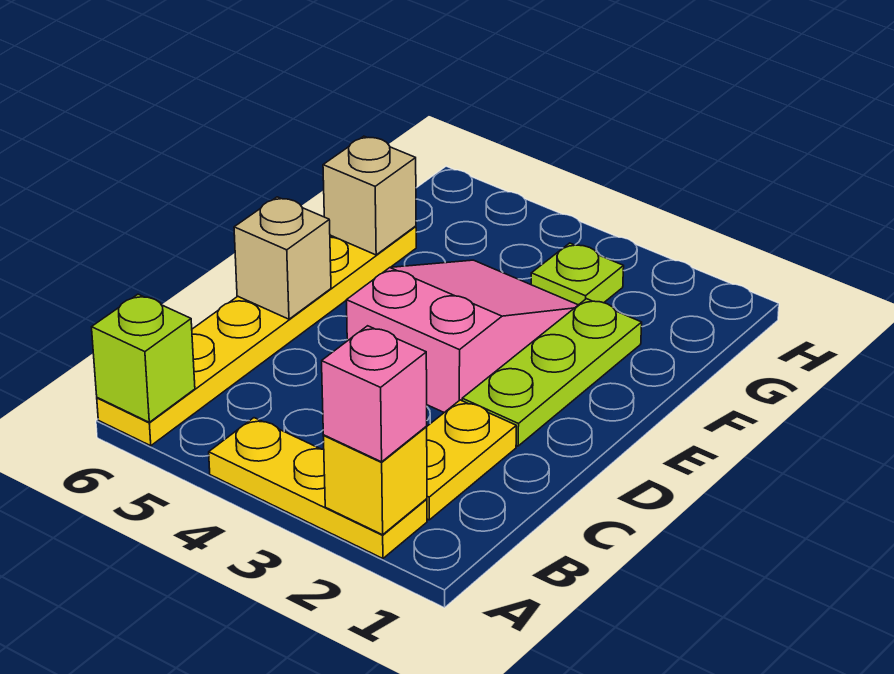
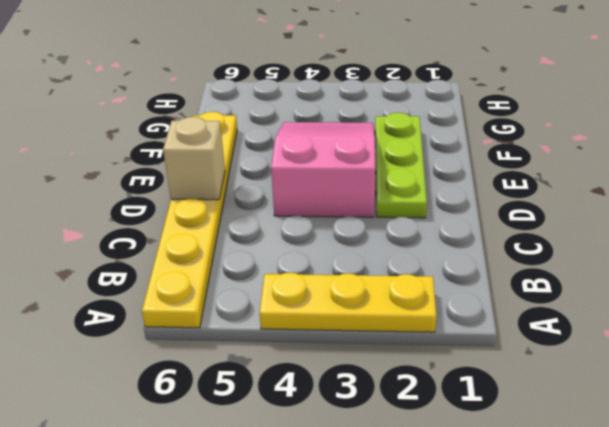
none -> yellow 1x2 plate [427,400,516,520]
none -> lime 1x1 plate [531,243,624,305]

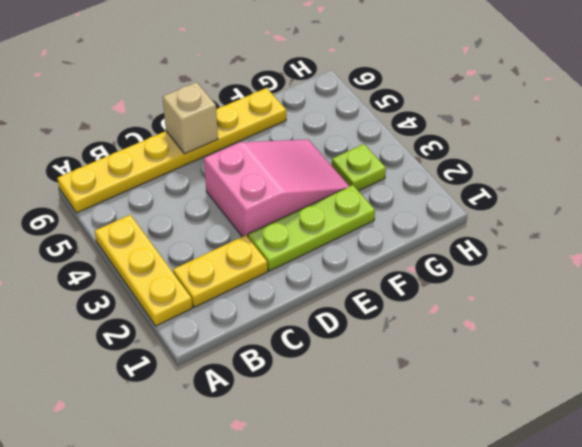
none -> yellow 1x1 brick [324,427,427,535]
none -> lime 1x1 brick [92,294,195,422]

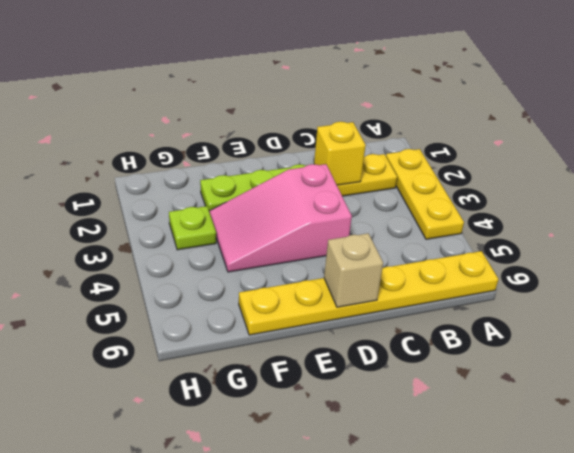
yellow 1x1 brick [314,122,366,185] -> yellow 1x1 brick moved to [324,427,427,535]
none -> lime 1x1 brick [92,294,195,422]
none -> tan 1x1 brick [323,136,416,255]

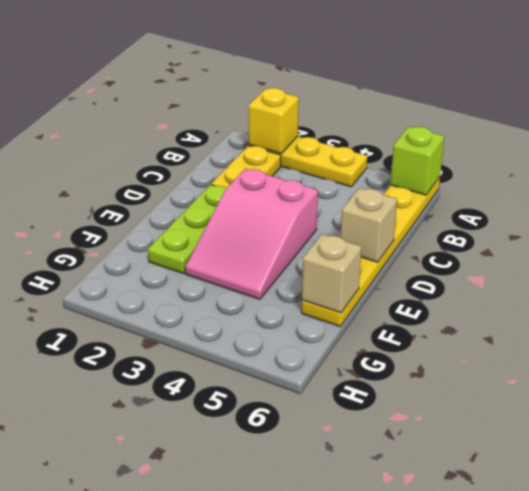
none -> lime 1x1 plate [531,243,624,305]
none -> pink 1x1 brick [322,326,427,462]

